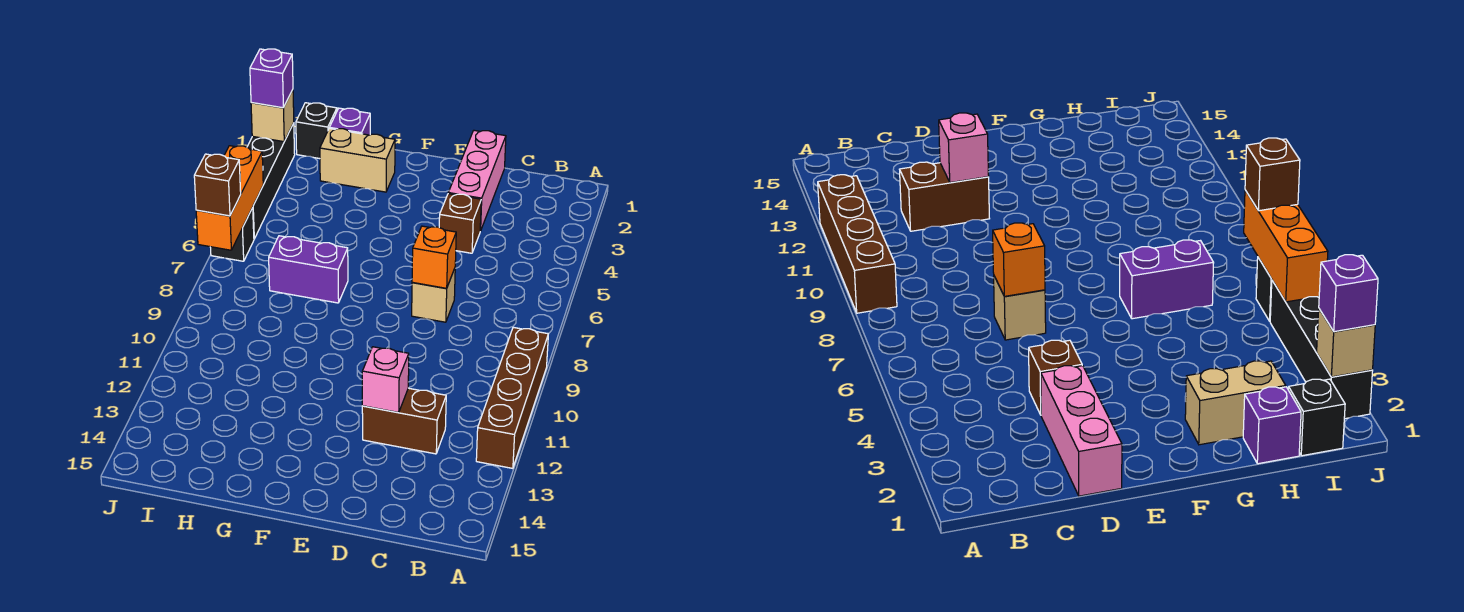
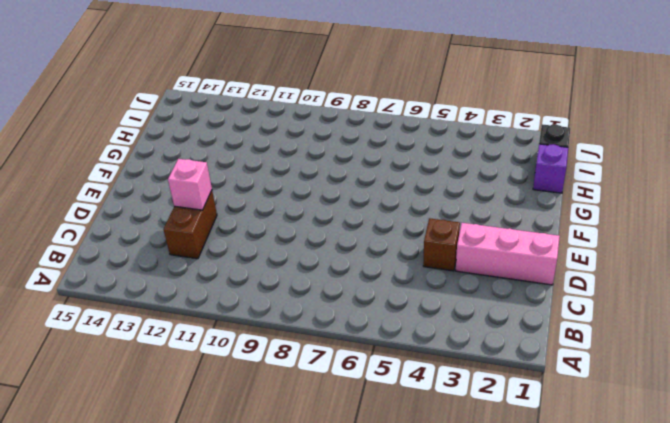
none -> brown 1x4 brick [476,327,548,468]
none -> tan 1x1 brick [412,268,455,322]
none -> tan 1x2 brick [320,128,395,192]

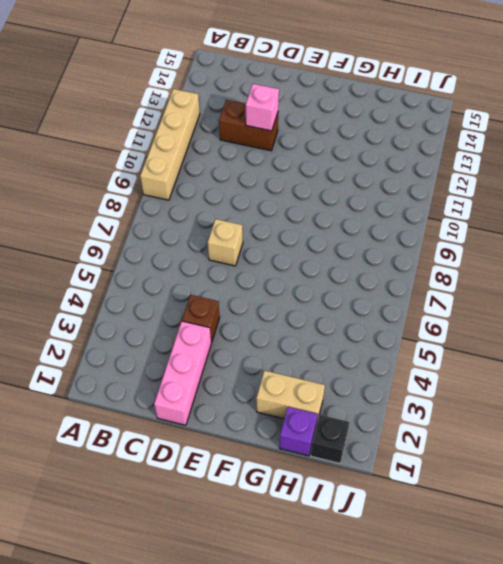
tan 1x4 brick [140,89,200,200] -> brown 1x4 brick [476,327,548,468]
none -> purple 1x2 brick [269,236,348,303]
none -> black 1x4 brick [247,123,295,239]
none -> black 1x1 brick [210,208,254,261]

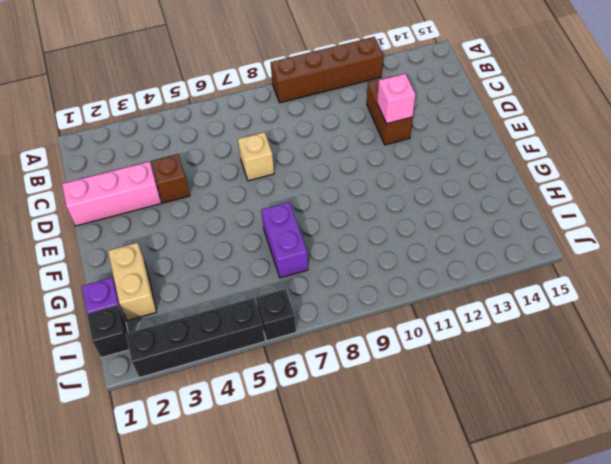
none -> orange 1x1 brick [412,226,456,288]
none -> tan 1x1 brick [251,90,294,142]
none -> orange 1x3 brick [196,146,263,250]

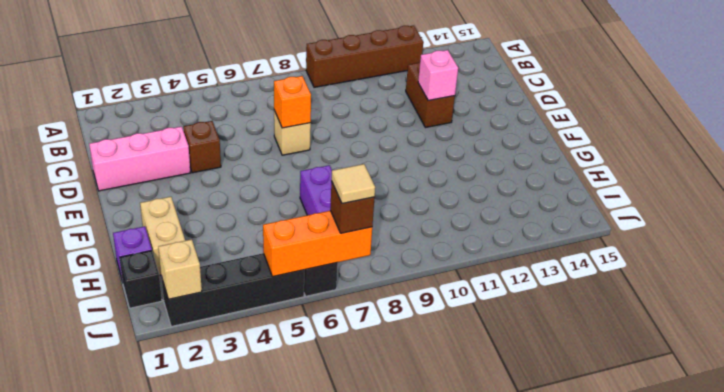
tan 1x1 tile [332,164,375,204] -> none
none -> purple 1x1 brick [250,49,293,108]

